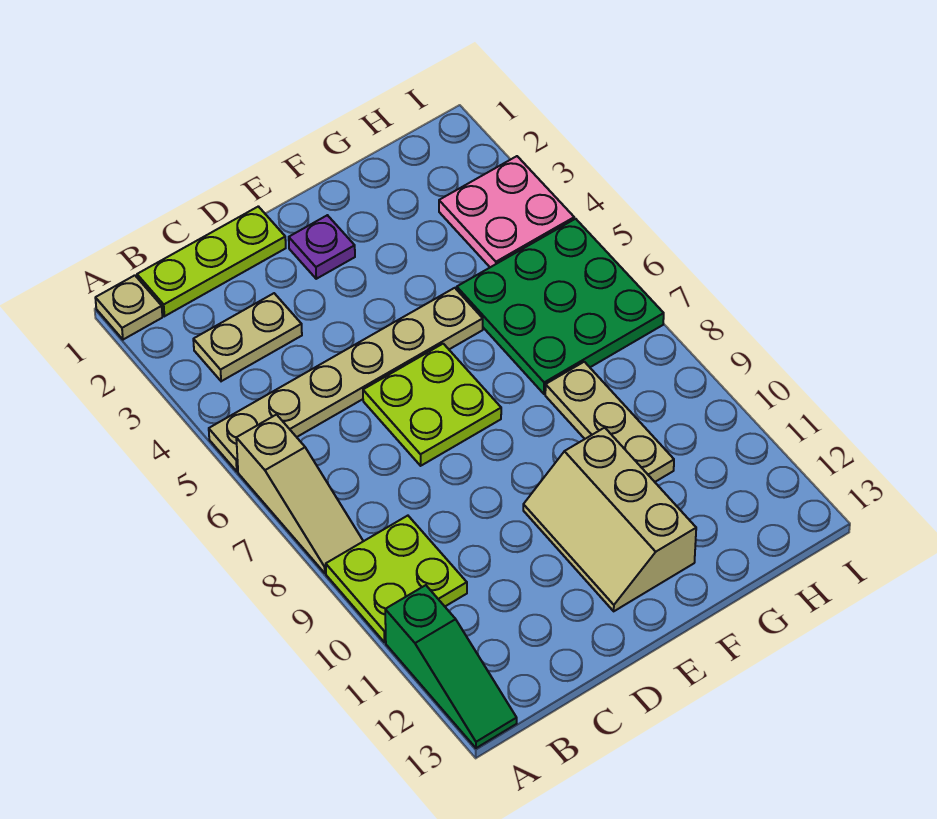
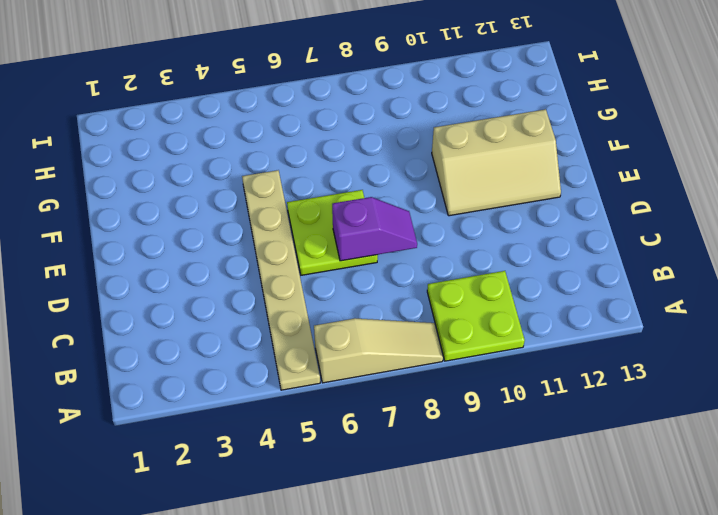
purple 1x2 slope [332,197,417,261] -> none
none -> tan 1x1 plate [95,275,162,340]
none -> green 1x3 slope [385,585,517,748]
none -> lime 1x3 plate [137,206,286,316]

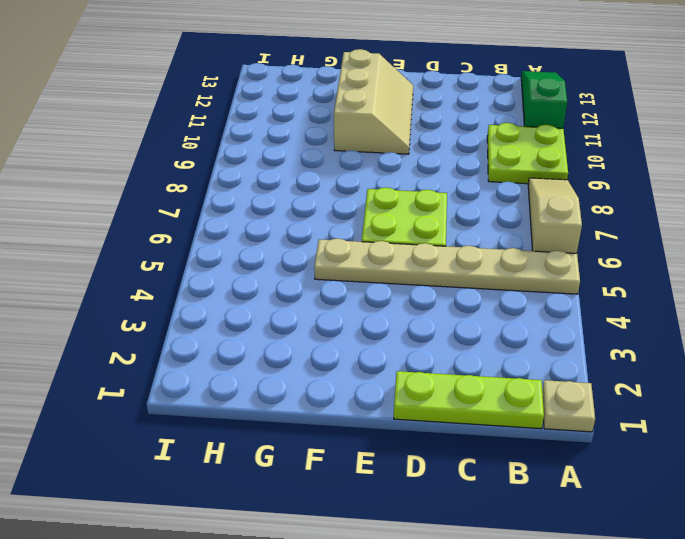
none -> tan 1x2 plate [193,293,302,381]
none -> purple 1x1 plate [289,215,355,279]
none -> green 3x3 plate [457,219,664,394]

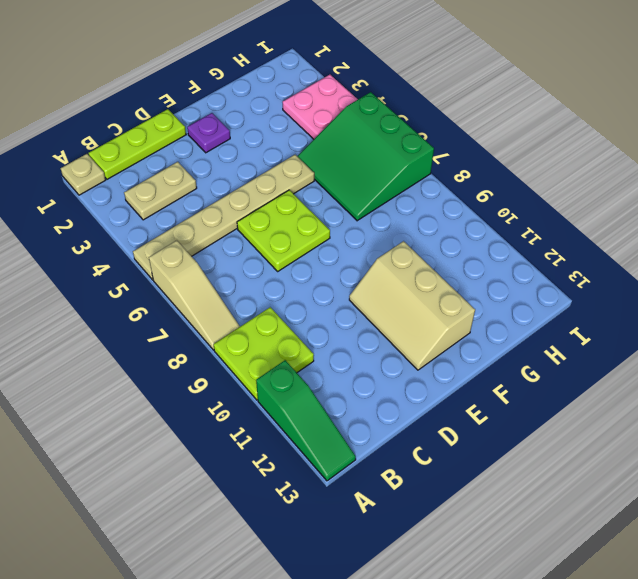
green 3x3 slope [297,92,434,221] -> green 3x3 plate [457,219,664,394]
none -> tan 1x3 plate [545,362,674,482]

